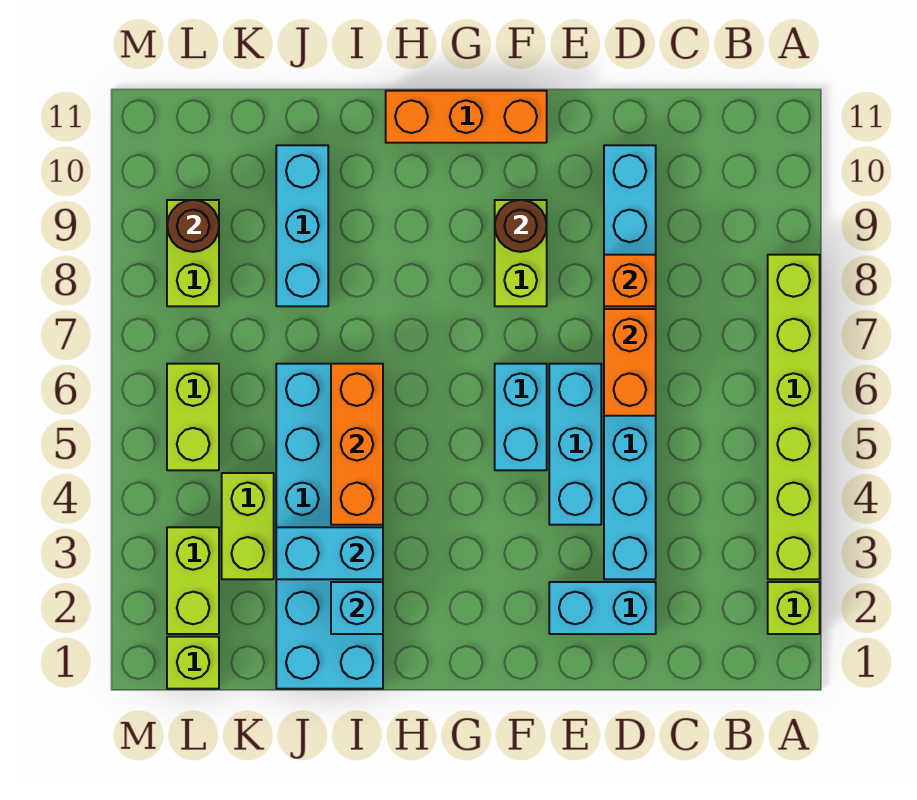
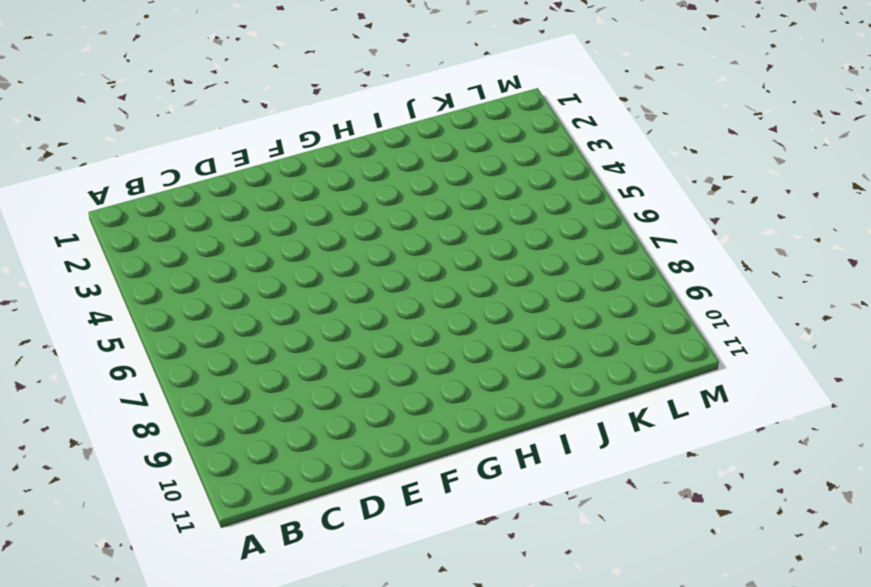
none -> lime 1x1 brick [768,582,820,634]
none -> lime 1x6 brick [768,255,820,579]
none -> cyan 1x2 brick [549,582,656,634]

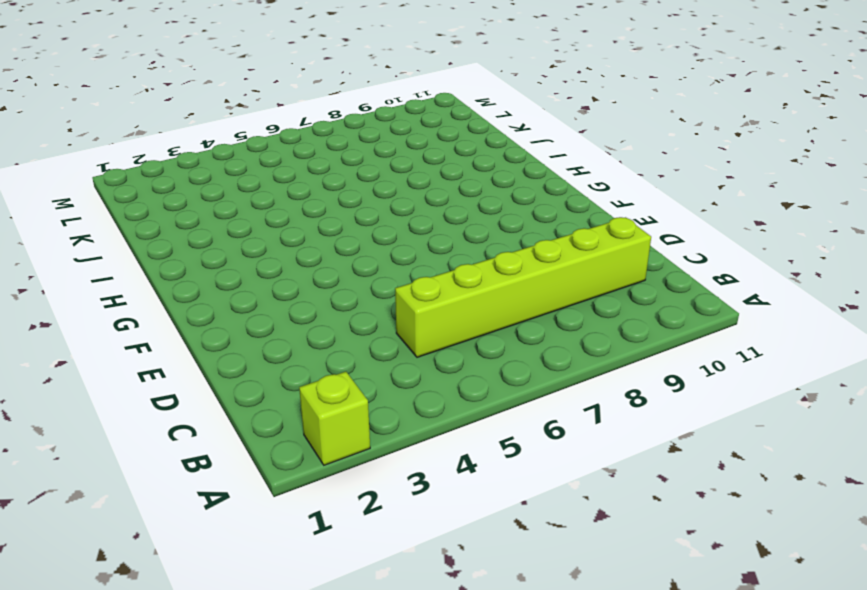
lime 1x6 brick [395,217,651,357] -> lime 1x6 brick moved to [768,255,820,579]
none -> cyan 1x2 brick [549,582,656,634]
none -> cyan 1x8 brick [604,145,656,579]
none -> cyan 1x3 brick [549,364,601,525]

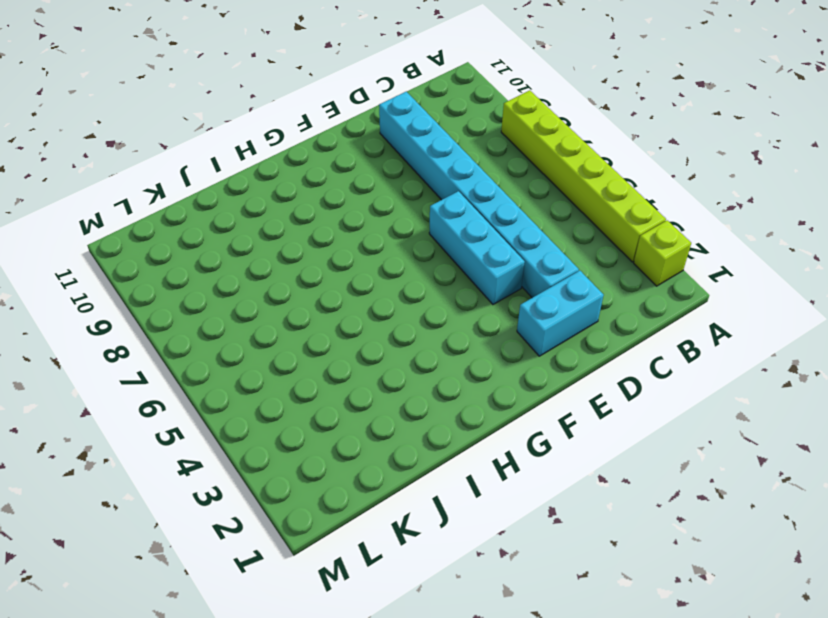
none -> cyan 1x2 brick [495,364,547,470]
none -> lime 1x2 brick [495,200,547,306]
none -> orange 1x3 brick [386,91,547,143]

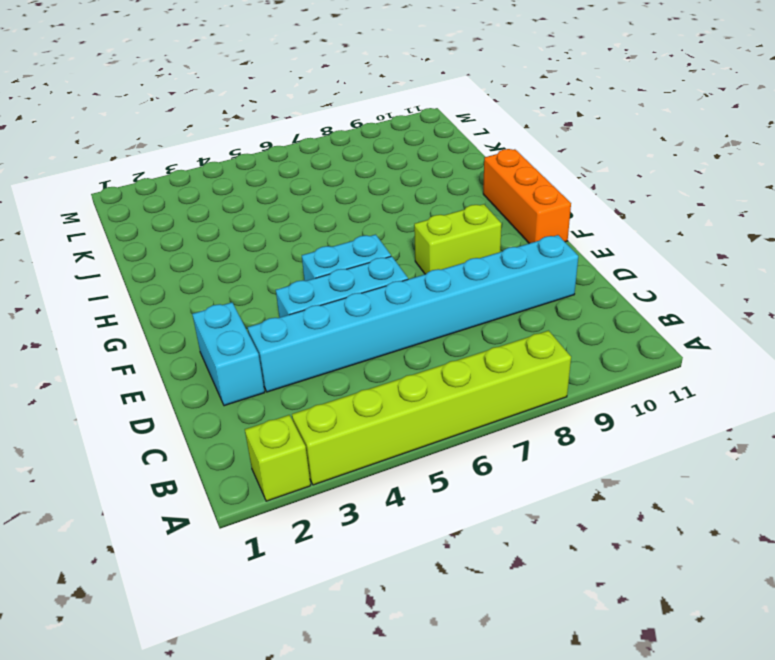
none -> cyan 2x6 brick [276,364,383,689]
none -> cyan 1x3 brick [276,145,328,306]
none -> lime 1x2 brick [222,473,274,579]

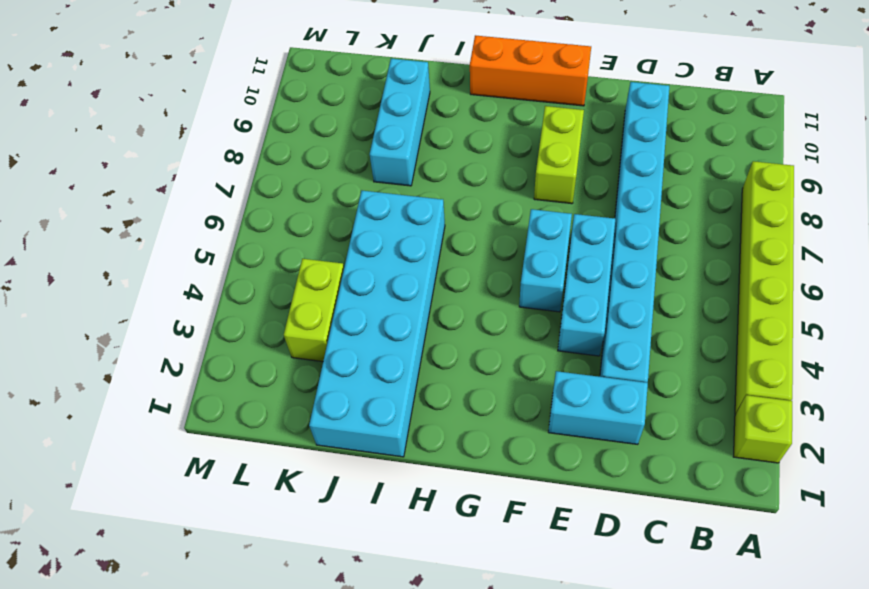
none -> lime 1x1 brick [167,637,219,689]
none -> lime 1x2 brick [167,527,219,634]
none -> lime 1x2 brick [167,364,219,470]

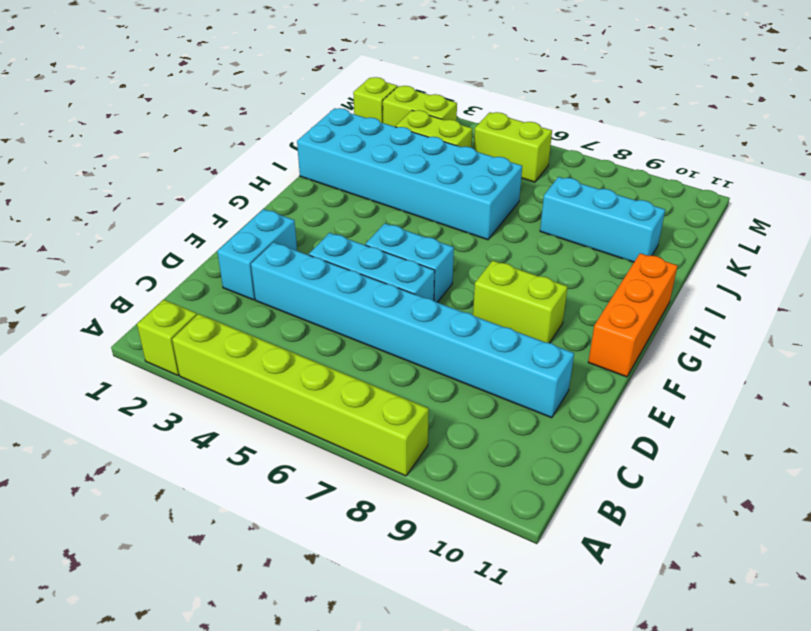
none -> lime 1x2 brick [167,200,219,306]
none -> orange 1x2 brick [604,309,656,416]
none -> orange 1x1 brick [604,255,656,306]

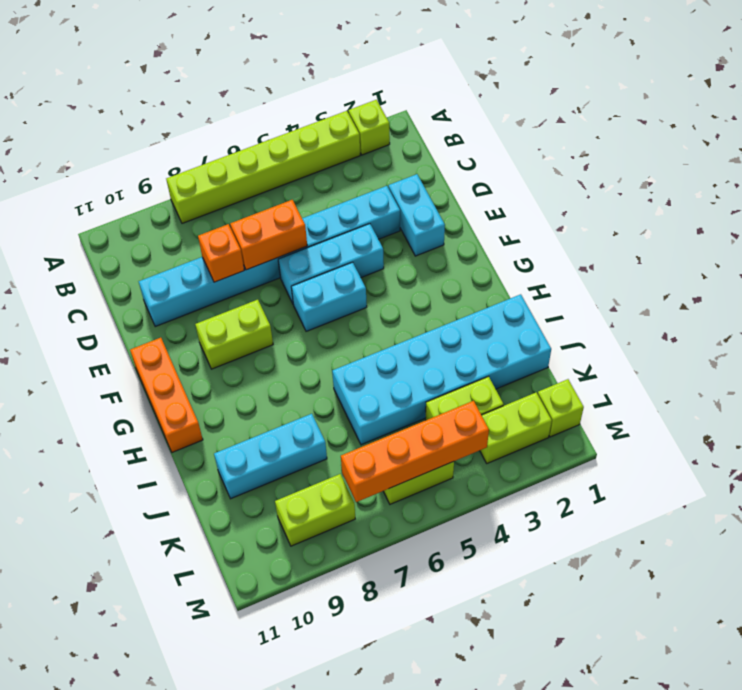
orange 1x4 brick [341,401,489,502] -> none
none -> brown 1x1 round brick [495,200,547,252]
none -> cyan 1x1 brick [331,582,383,634]
none -> cyan 1x2 brick [276,527,383,579]

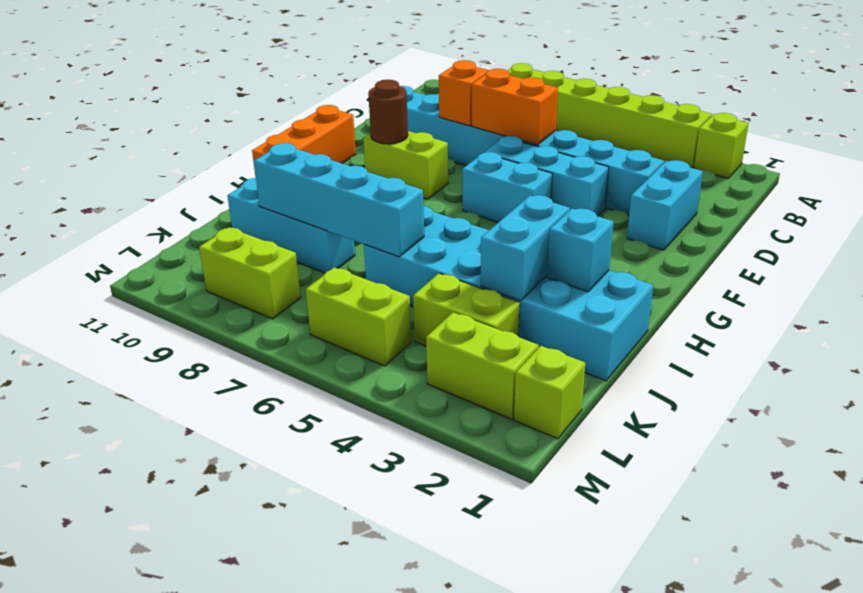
cyan 1x4 brick [254,143,424,257] -> none
none -> orange 1x3 brick [331,364,383,525]
none -> brown 1x1 round brick [167,200,219,252]

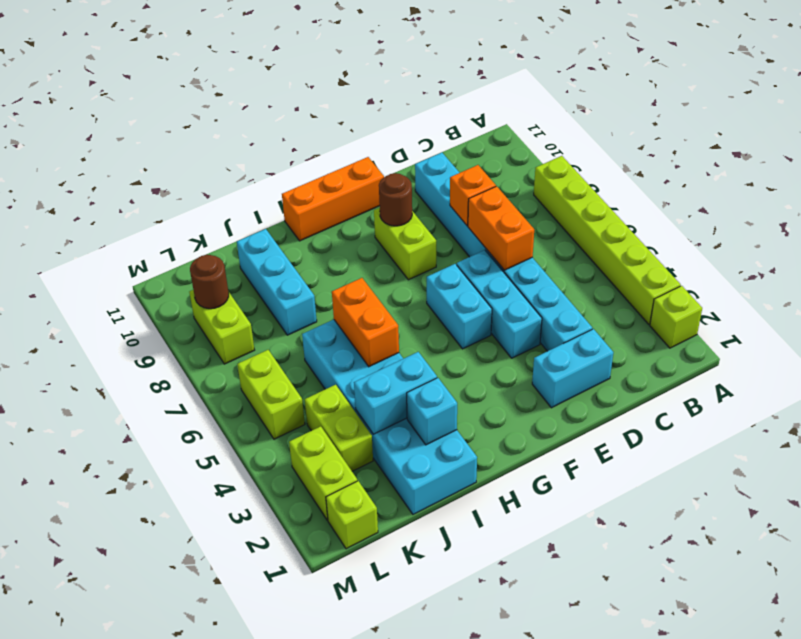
orange 1x2 brick [332,278,399,367] -> orange 1x3 brick [331,364,383,525]

